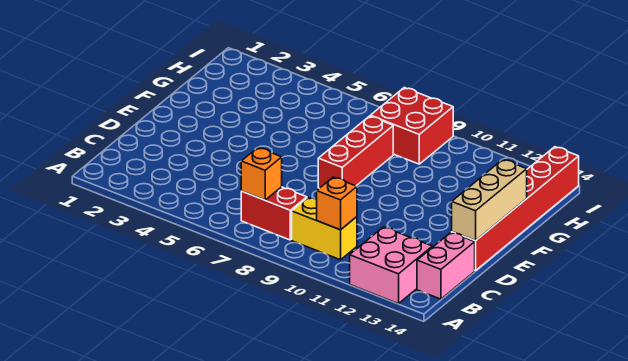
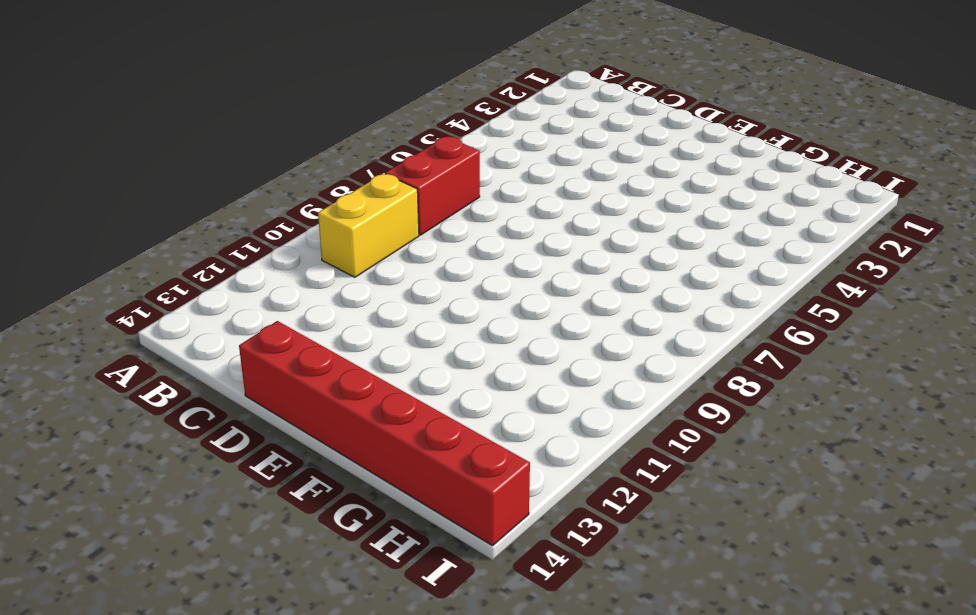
none -> pink 2x2 brick [350,227,432,304]
none -> pink 1x2 brick [417,232,475,299]

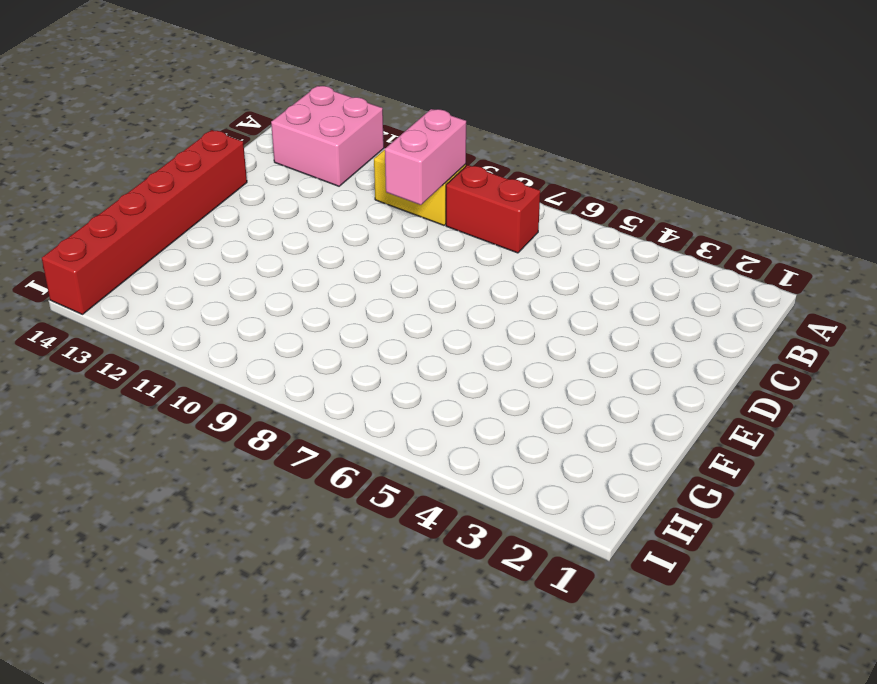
pink 1x2 brick [385,109,466,205] -> pink 1x2 brick moved to [417,232,475,299]
none -> red 1x3 brick [318,116,393,188]
none -> red 2x2 brick [371,88,453,164]

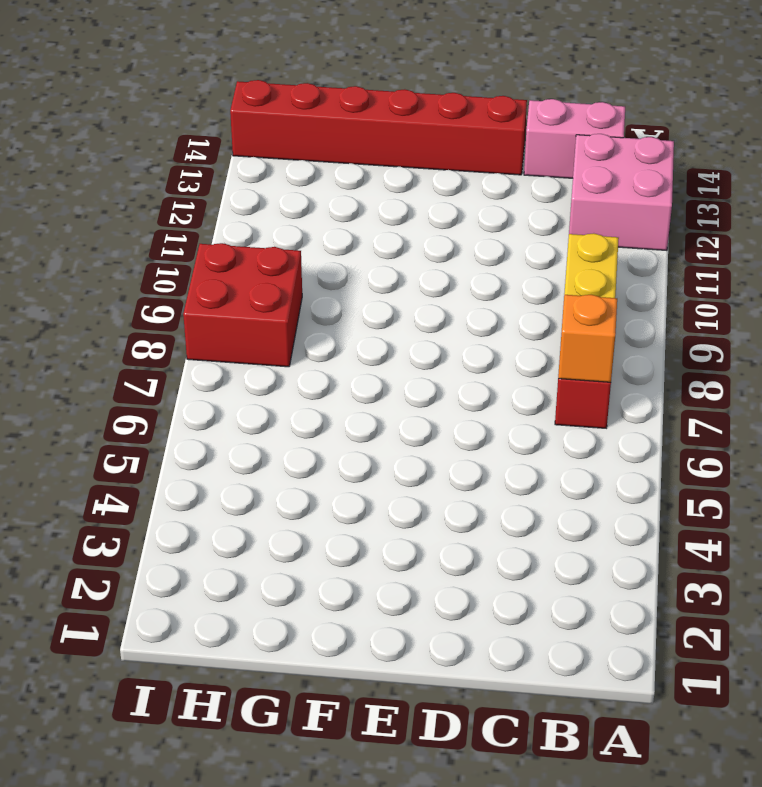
none -> red 1x3 brick [318,116,393,188]
none -> orange 1x1 brick [317,177,357,230]

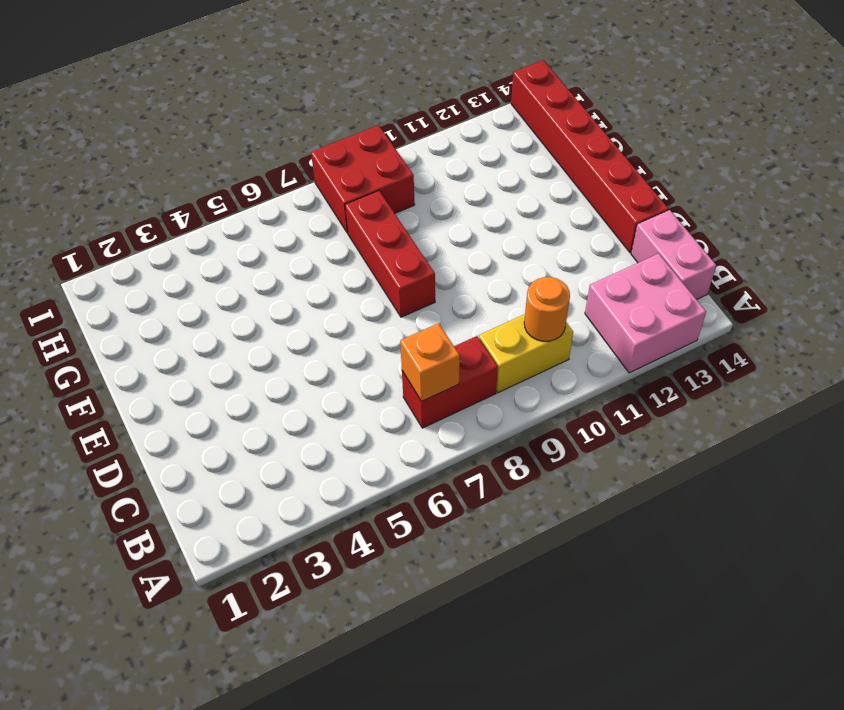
orange 1x1 round brick [524,277,570,341] -> orange 1x1 brick [317,177,357,230]
none -> tan 1x3 brick [452,160,527,241]

